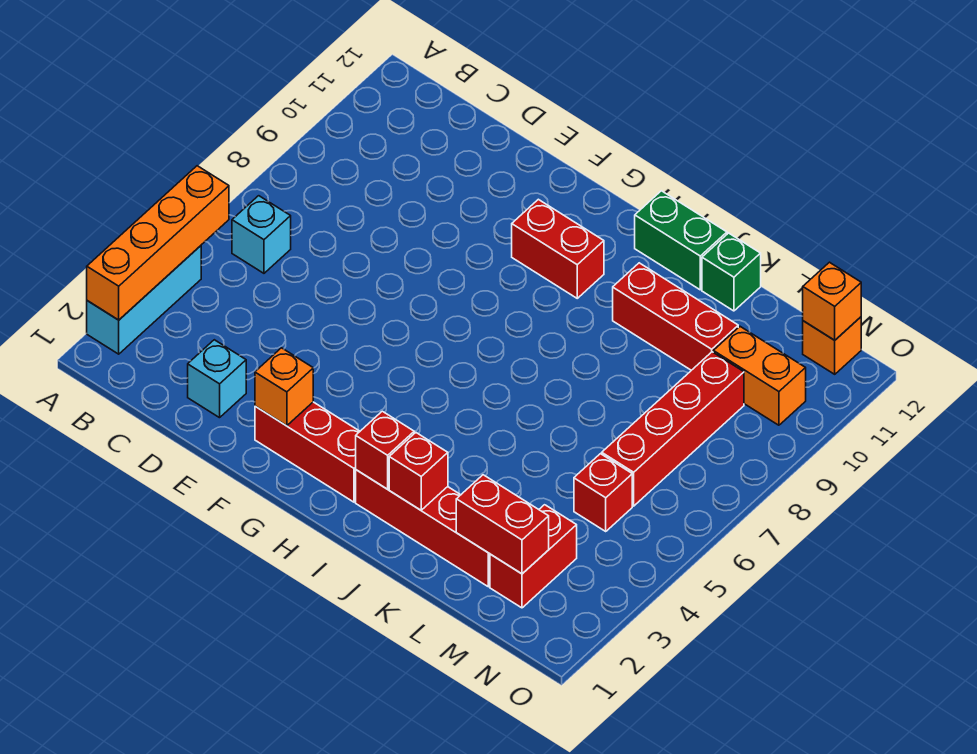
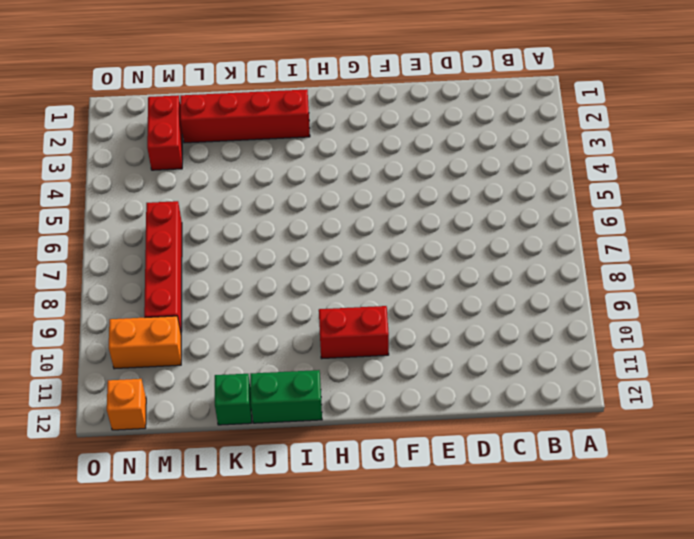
none -> cyan 1x3 brick [87,246,201,354]
none -> cyan 1x1 brick [232,196,291,273]
none -> cyan 1x1 brick [188,340,246,418]

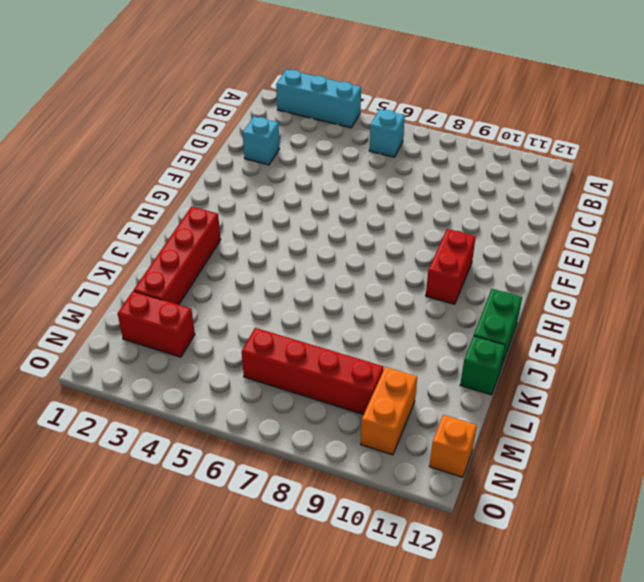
none -> red 1x3 brick [255,402,360,502]
none -> red 1x3 brick [613,263,738,370]
none -> red 1x1 brick [574,454,632,531]

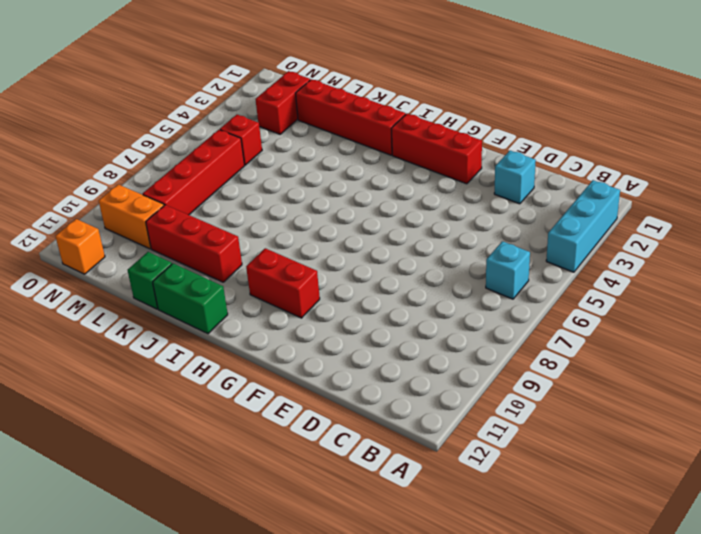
none -> orange 1x4 brick [87,166,229,320]
none -> orange 1x1 brick [255,348,313,426]
none -> red 1x1 brick [356,411,414,489]

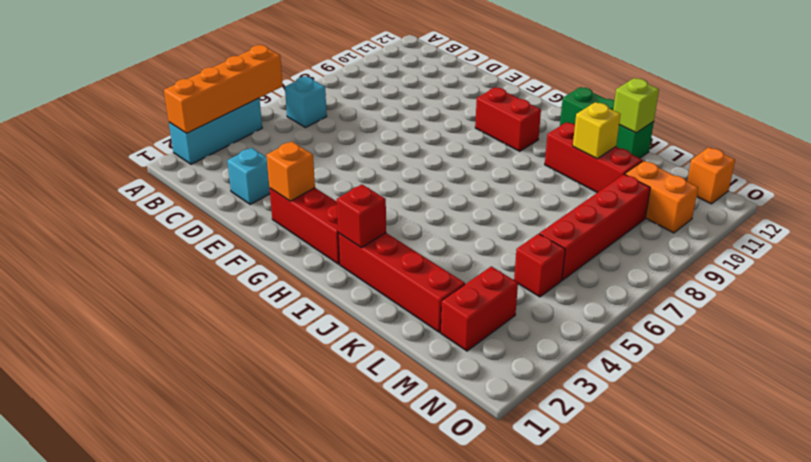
yellow 1x1 brick [573,102,621,159] -> none
lime 1x1 brick [613,78,659,133] -> none
none -> red 1x1 brick [389,433,448,510]
none -> red 1x2 brick [456,475,549,574]
none -> orange 1x1 brick [803,262,861,340]

